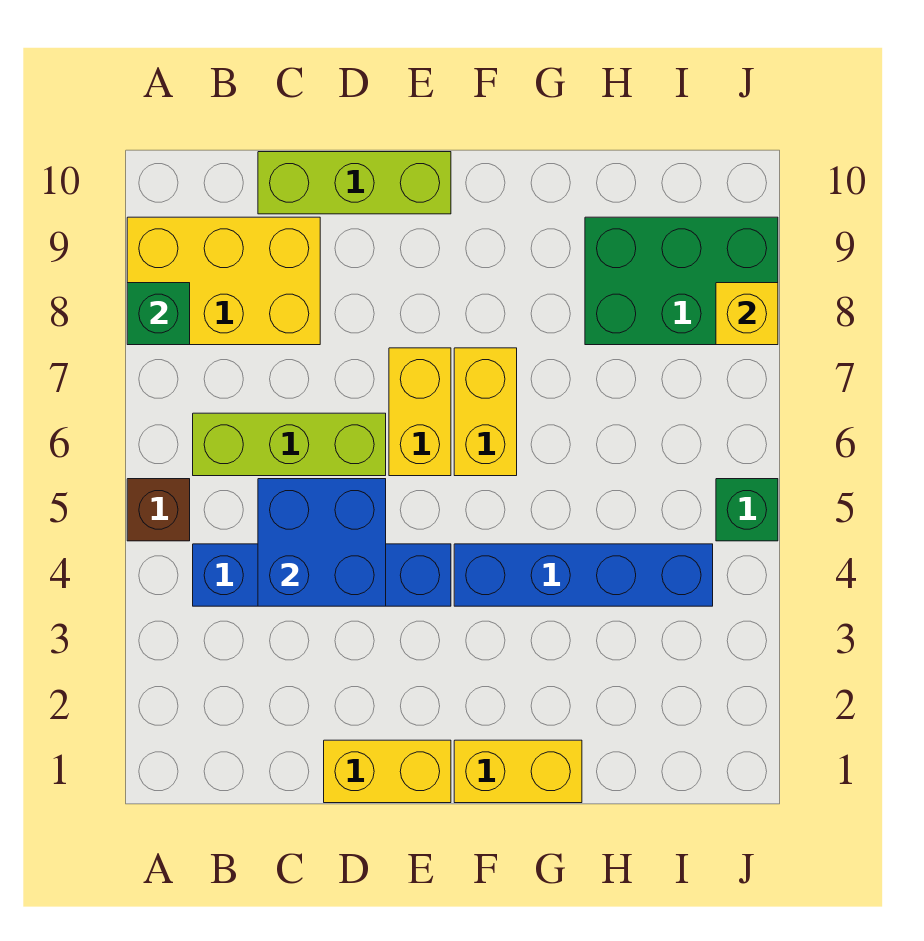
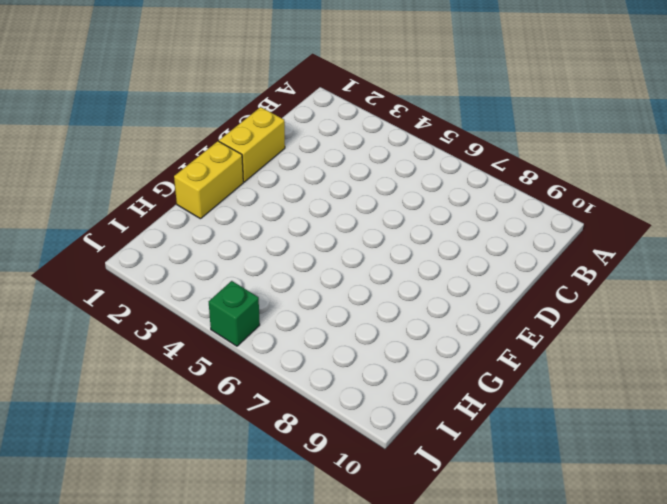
none -> brown 1x1 brick [127,479,190,541]
none -> yellow 2x3 brick [127,217,320,345]
none -> blue 1x4 brick [193,544,451,606]

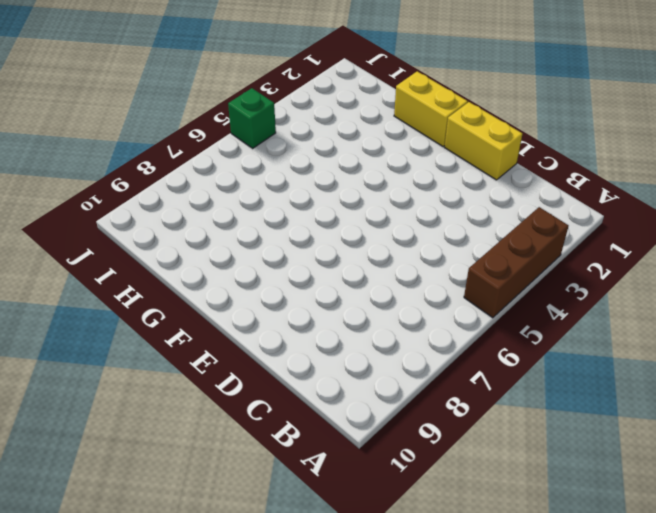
brown 1x3 brick [464,207,569,318] -> brown 1x1 brick [127,479,190,541]
none -> yellow 2x3 brick [127,217,320,345]
none -> blue 1x4 brick [193,544,451,606]
none -> lime 1x3 brick [193,413,386,476]

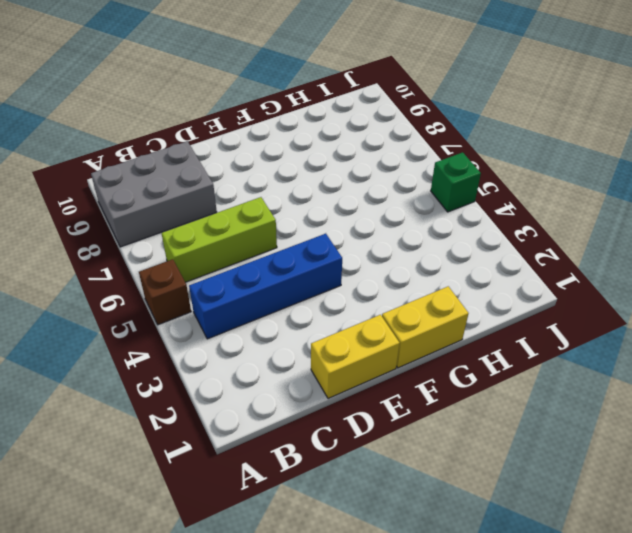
grey 2x3 brick [91,141,217,247] -> yellow 2x3 brick [127,217,320,345]
none -> lime 1x3 brick [258,152,451,214]
none -> yellow 1x2 brick [389,348,451,476]
none -> blue 1x4 brick [454,544,713,606]

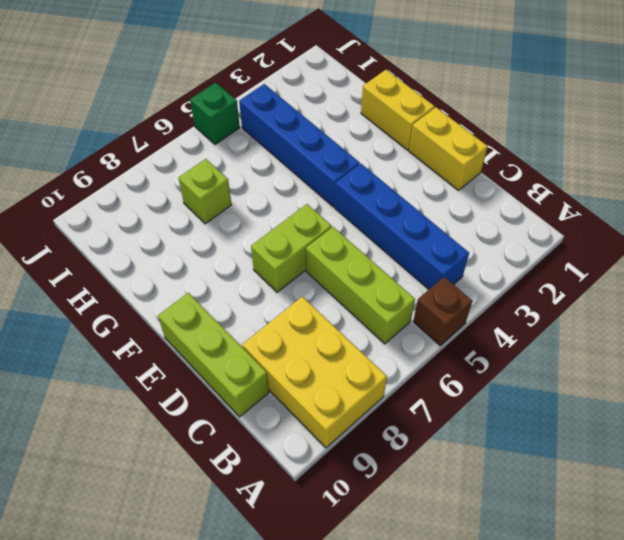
lime 1x2 brick [251,204,332,292] -> yellow 1x2 brick [389,348,451,476]
lime 1x1 brick [179,159,232,224] -> none
none -> yellow 1x2 brick [454,348,517,476]
none -> green 2x3 brick [585,217,778,345]
none -> green 1x1 brick [127,283,190,345]

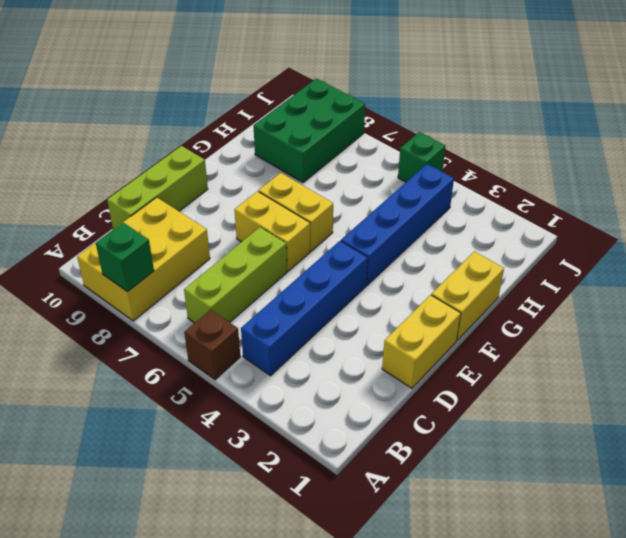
none -> blue 2x2 brick [258,479,386,606]
none -> yellow 1x1 brick [716,283,778,345]

